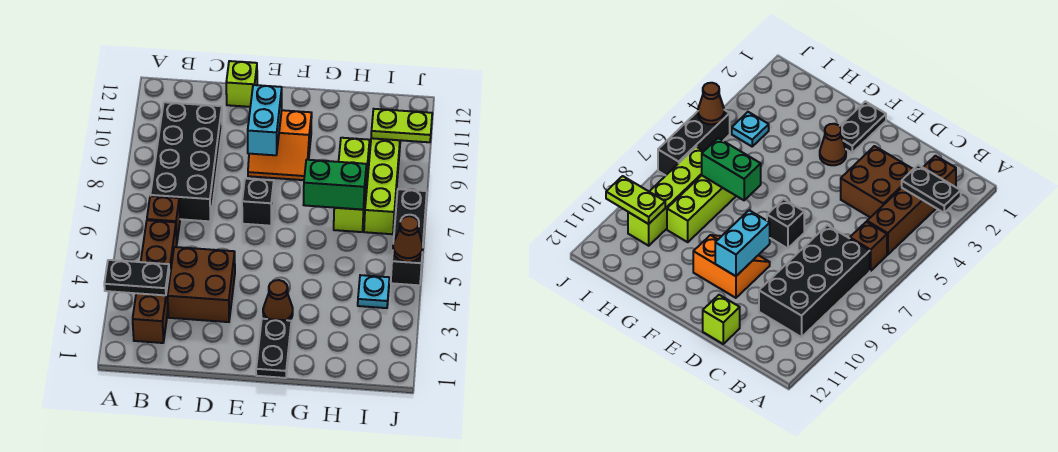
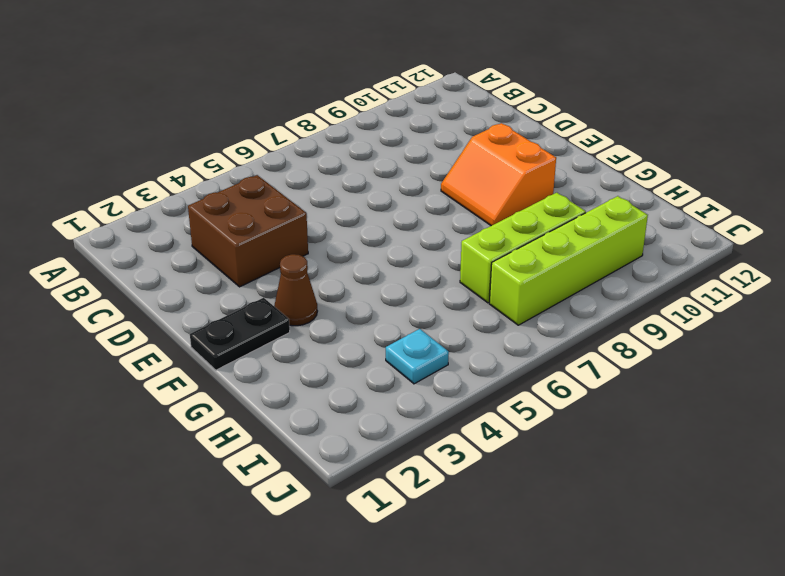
none -> brown 1x4 brick [133,220,177,343]
none -> brown 1x1 brick [147,196,180,240]
none -> black 2x4 brick [150,102,222,221]

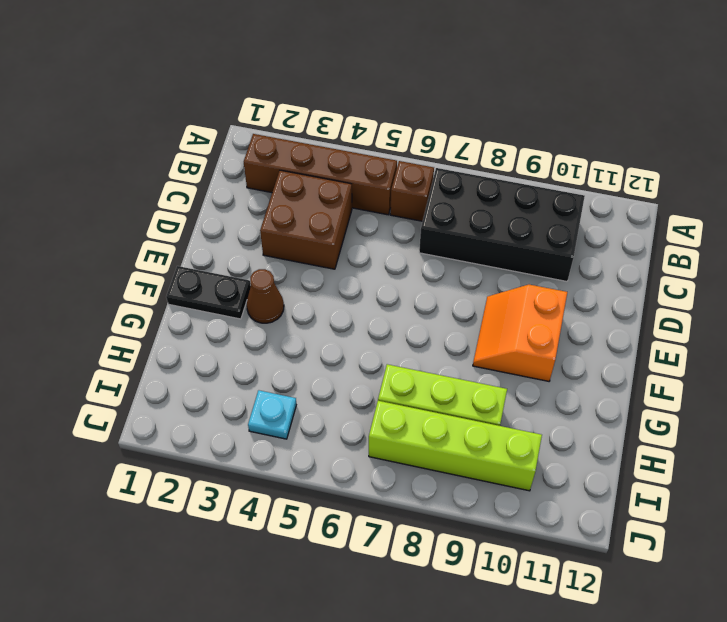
none -> lime 1x1 brick [226,61,257,107]
none -> black 1x1 brick [242,179,274,226]
none -> black 1x3 brick [391,189,427,285]

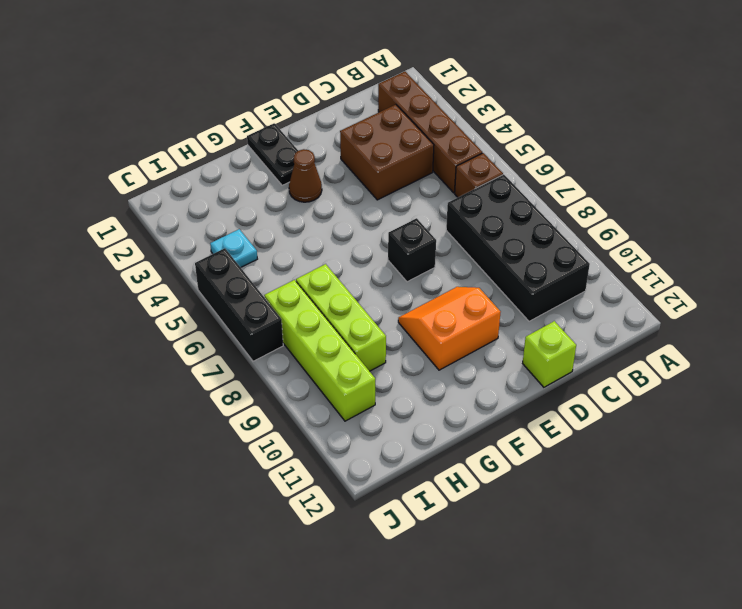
none -> black 1x2 plate [104,260,169,295]
none -> cyan 1x2 brick [248,85,282,155]
none -> green 1x2 brick [304,160,366,210]

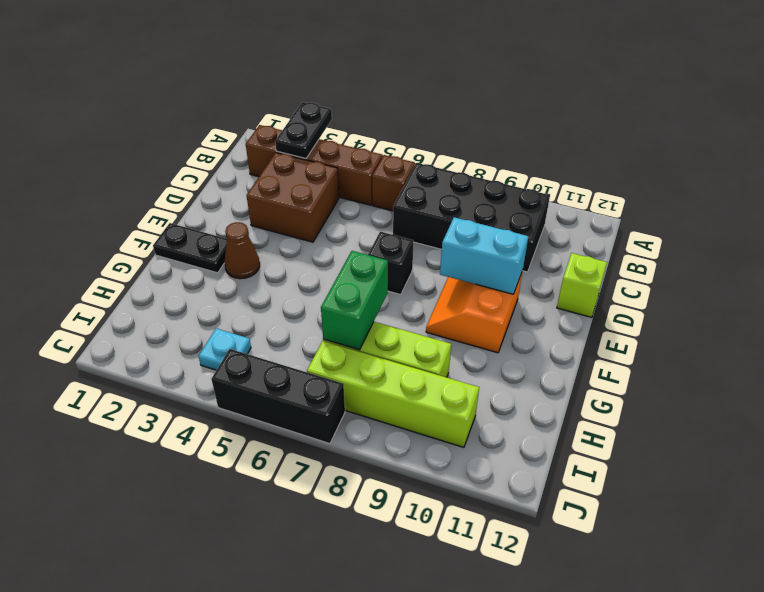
none -> lime 1x2 plate [371,109,432,142]
none -> brown 1x1 cone [393,216,423,262]

